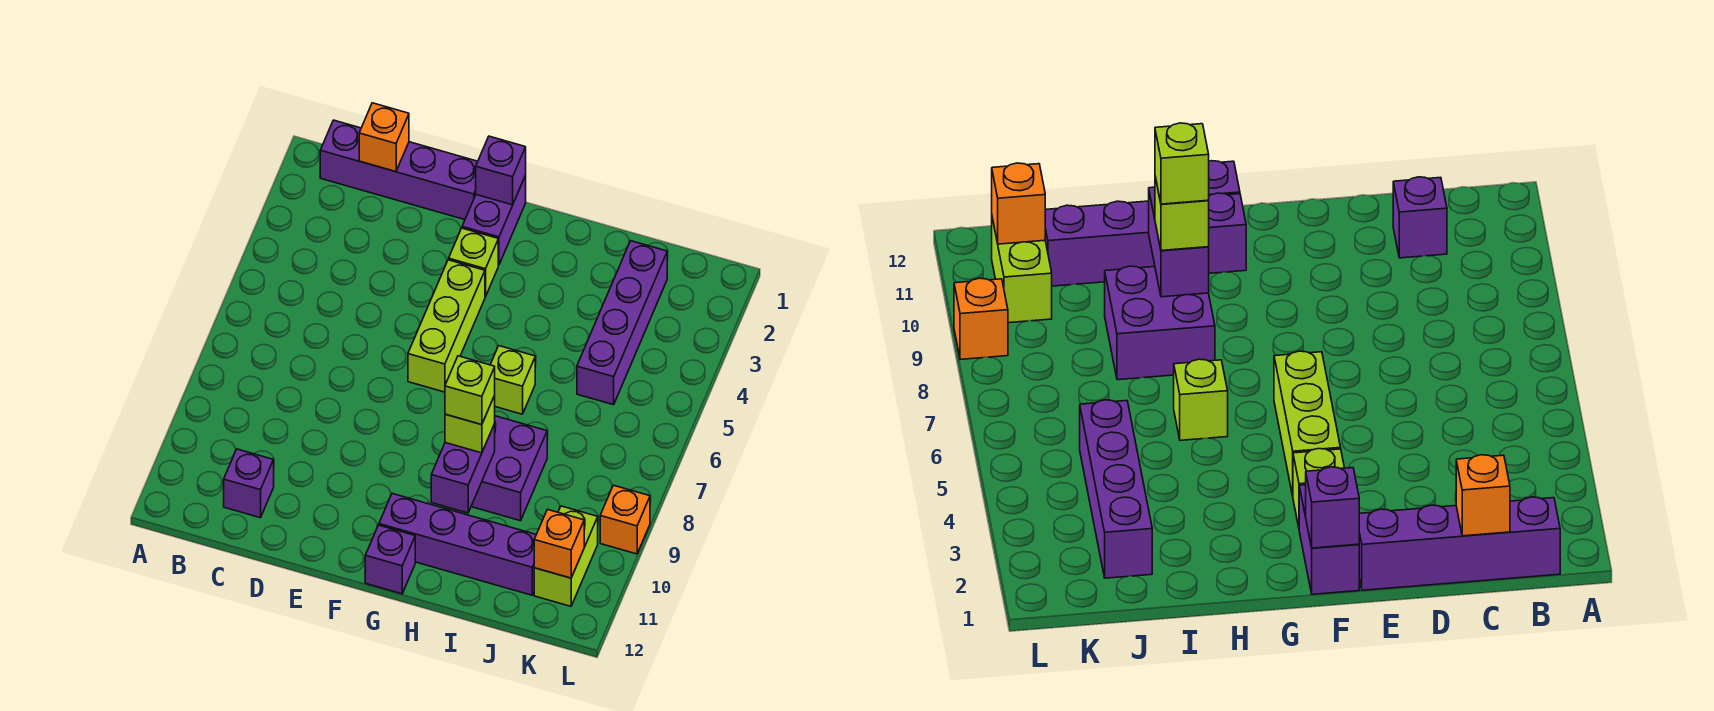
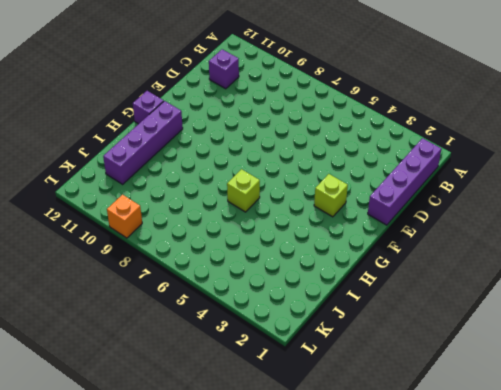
none -> purple 1x2 brick [462,176,526,265]
none -> lime 1x3 brick [408,260,485,392]
none -> purple 2x2 brick [471,416,547,521]

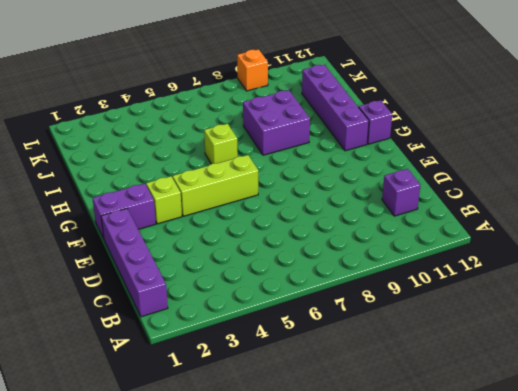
none -> purple 1x4 brick [577,241,667,405]
none -> lime 1x2 brick [534,506,598,606]
none -> orange 1x1 brick [359,103,409,172]

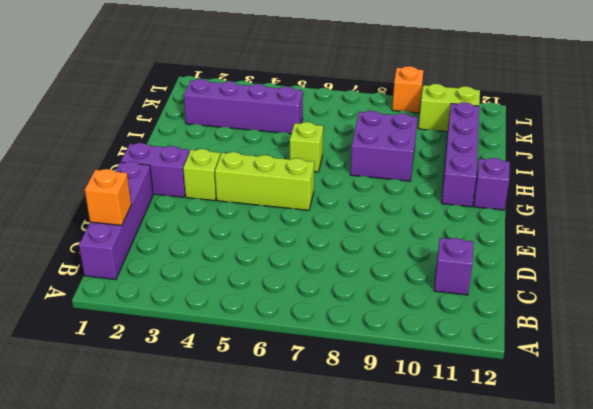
none -> purple 1x1 brick [476,136,526,205]
none -> purple 1x2 brick [431,424,495,513]
none -> orange 1x1 brick [534,509,584,578]

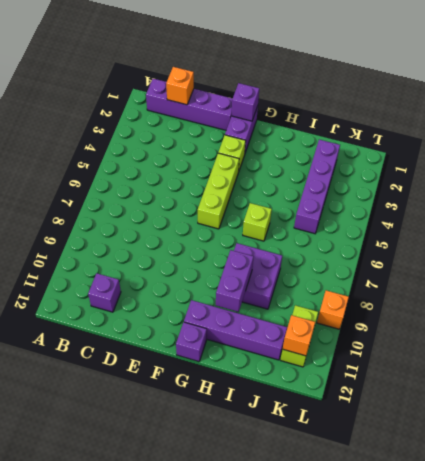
none -> lime 1x1 brick [445,396,495,453]
none -> lime 1x1 brick [445,356,495,425]

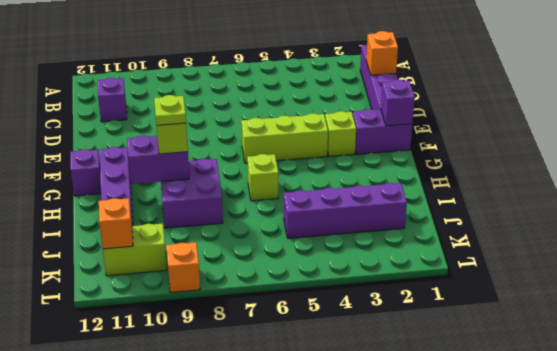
lime 1x1 plate [154,95,186,125] -> lime 1x1 brick [445,356,495,425]

